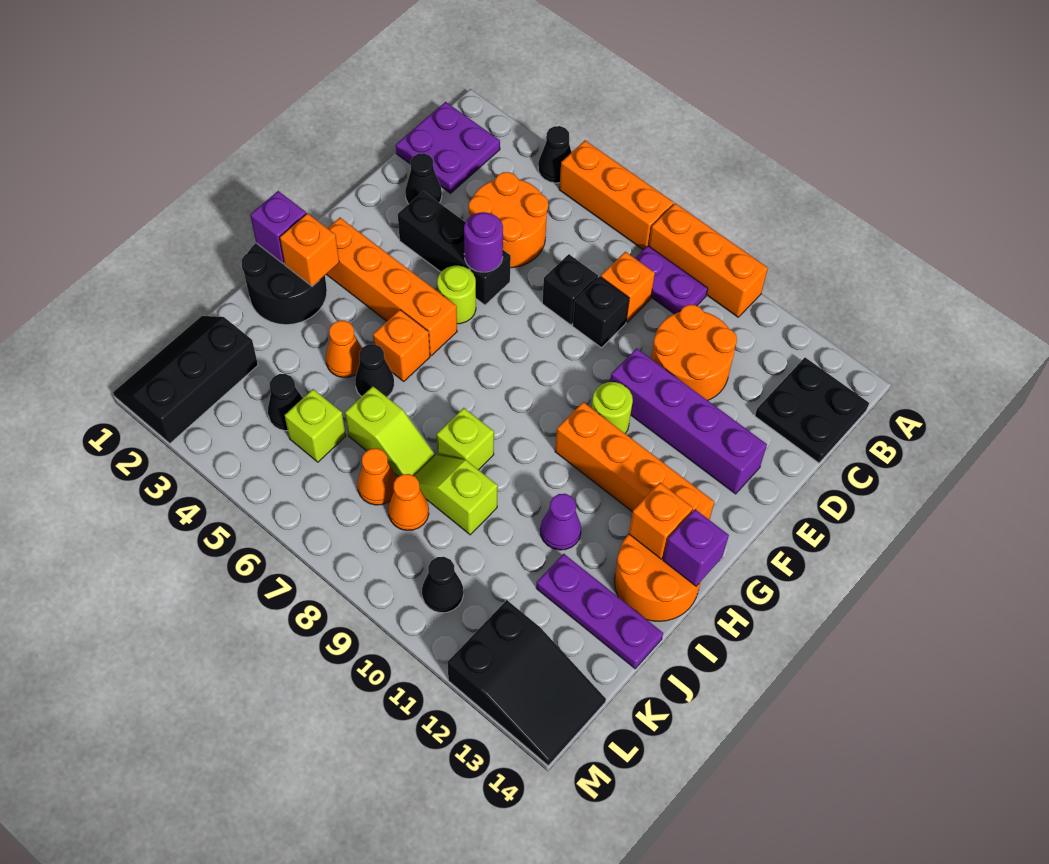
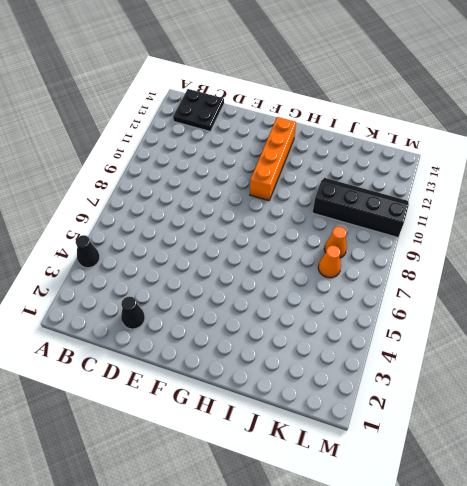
black 2x4 slope [313,178,409,237] -> black 1x1 cone [422,557,463,613]
none -> orange 1x3 brick [559,141,674,250]
none -> orange 1x3 brick [649,203,768,317]
none -> purple 2x2 plate [396,102,500,193]
none -> purple 1x2 plate [635,246,708,314]

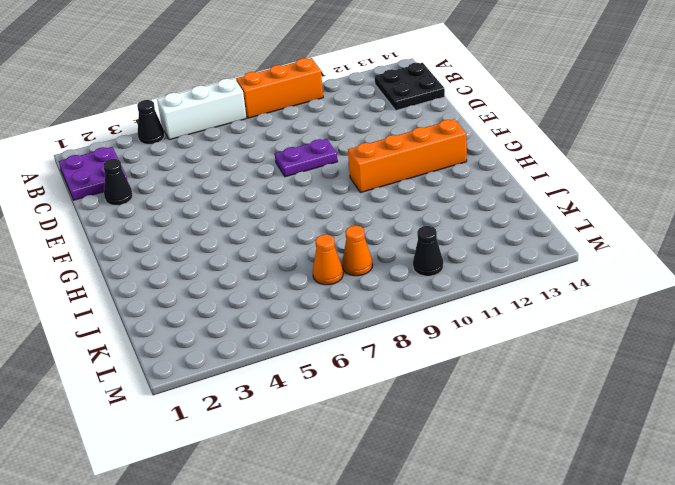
white 1x3 brick [157,79,246,140] -> orange 1x3 brick [559,141,674,250]
purple 1x2 plate [275,139,338,177] -> purple 1x2 plate moved to [635,246,708,314]
none -> orange 2x2 round brick [469,172,548,268]
none -> orange 1x1 brick [601,252,655,322]
none -> orange 2x2 round brick [651,305,737,400]
none -> black 1x1 brick [542,254,598,325]

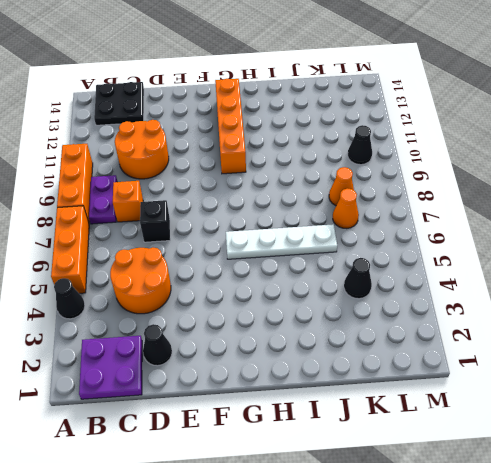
white 1x4 plate [226,224,337,259] -> lime 1x2 slope [345,386,435,477]
none -> black 1x1 brick [573,277,629,348]
none -> black 1x3 brick [398,191,511,305]
none -> purple 1x4 brick [610,348,767,494]
none -> lime 1x1 round brick [437,266,476,324]

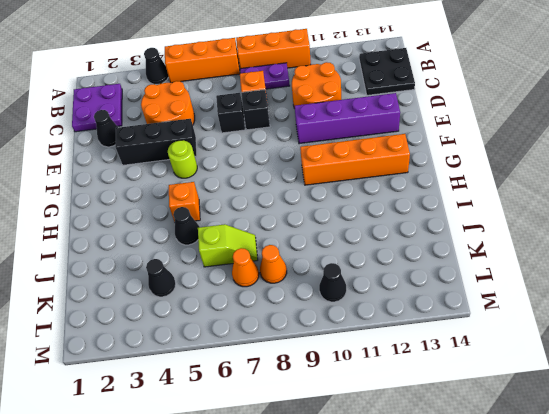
none -> lime 1x1 round brick [592,382,633,433]
none -> orange 1x4 brick [326,218,457,355]
none -> black 2x2 round brick [242,243,327,325]
none -> orange 2x2 round brick [615,534,701,621]

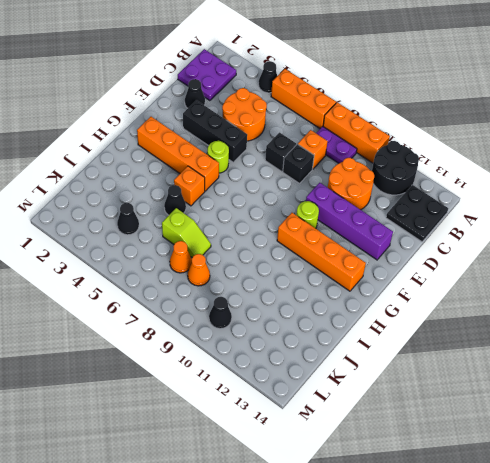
black 2x2 round brick [372,141,419,195] -> black 2x2 round brick moved to [242,243,327,325]
none -> orange 2x2 round brick [615,534,701,621]
none -> orange 1x1 cone [326,321,362,378]
none -> lime 1x1 brick [436,408,494,470]
none -> purple 1x1 cone [540,494,581,550]

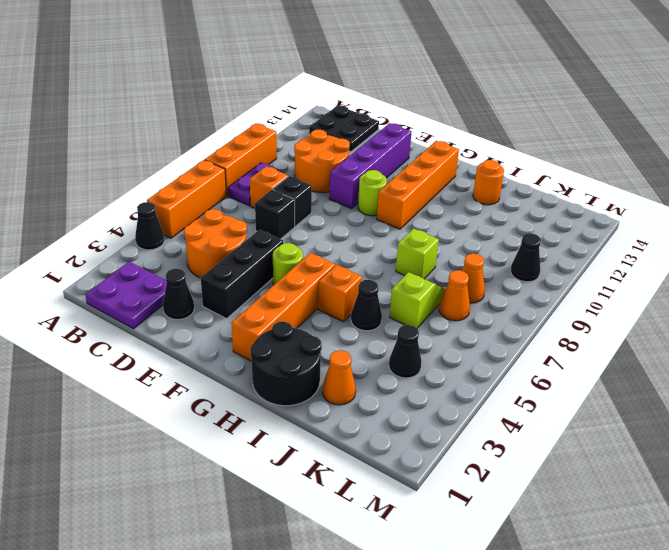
orange 1x1 round brick [473,160,504,205] -> orange 2x2 round brick [615,534,701,621]
orange 1x1 cone [322,350,356,405] -> orange 1x1 cone moved to [326,321,362,378]
none -> purple 1x1 cone [540,494,581,550]
none -> lime 1x2 slope [415,455,498,535]
none -> purple 1x3 plate [536,554,663,669]
none -> black 2x3 slope [113,316,258,443]

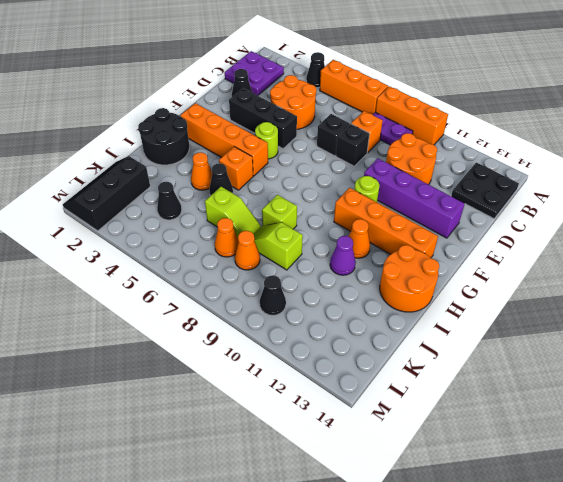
orange 1x1 cone [348,219,370,258] -> none
none -> purple 1x3 plate [536,554,663,669]
none -> lime 1x1 brick [285,389,346,462]
none -> black 2x3 slope [447,600,606,766]
none -> purple 1x1 round brick [464,212,503,272]

